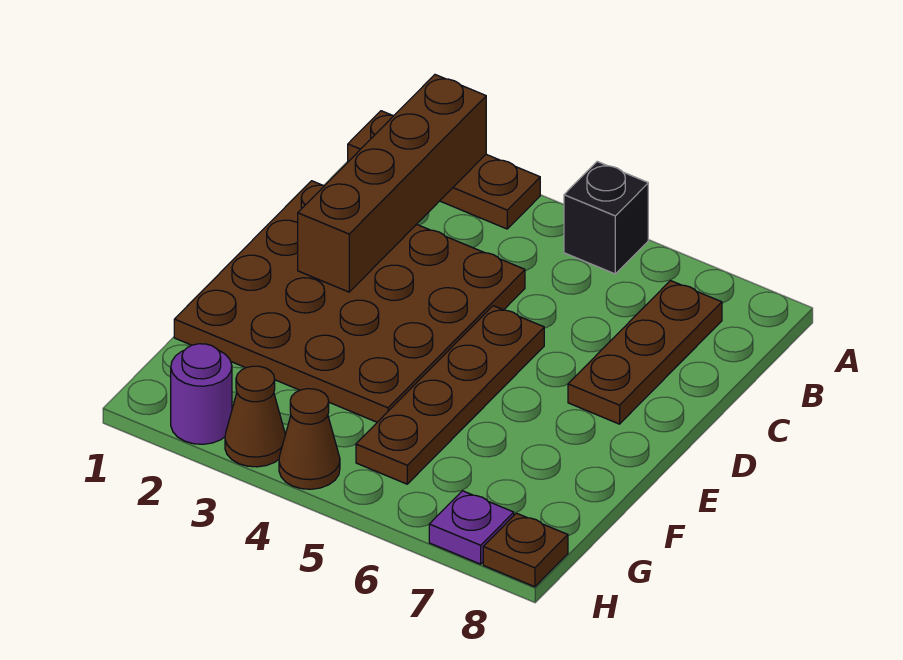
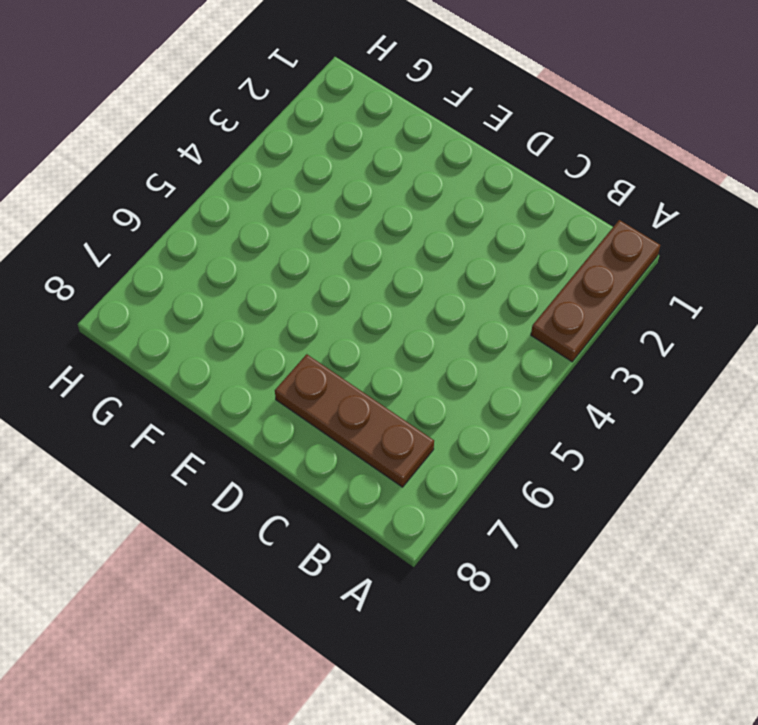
none -> black 1x1 brick [564,162,648,274]
none -> brown 4x4 plate [174,181,525,422]

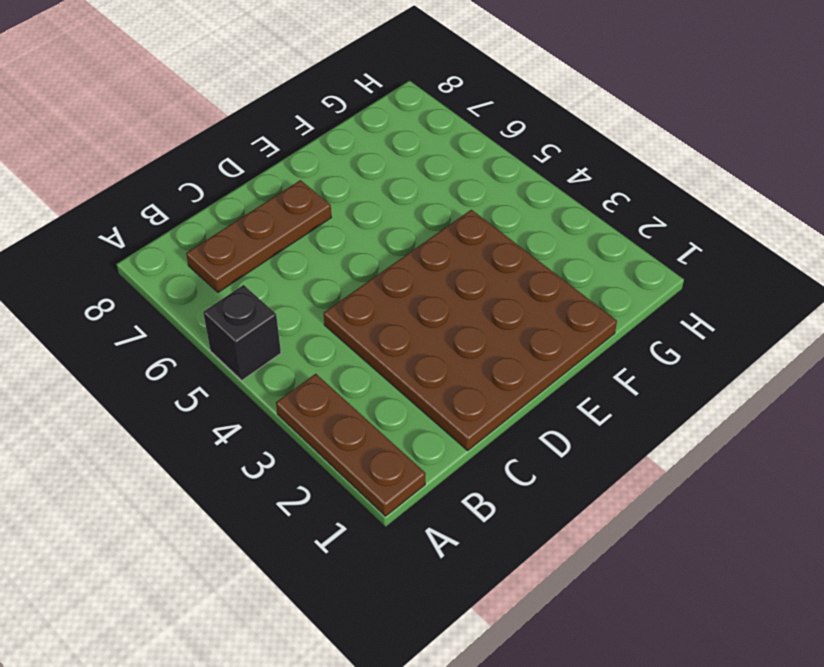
none -> brown 1x4 plate [356,306,544,484]
none -> purple 1x1 round brick [171,344,232,444]

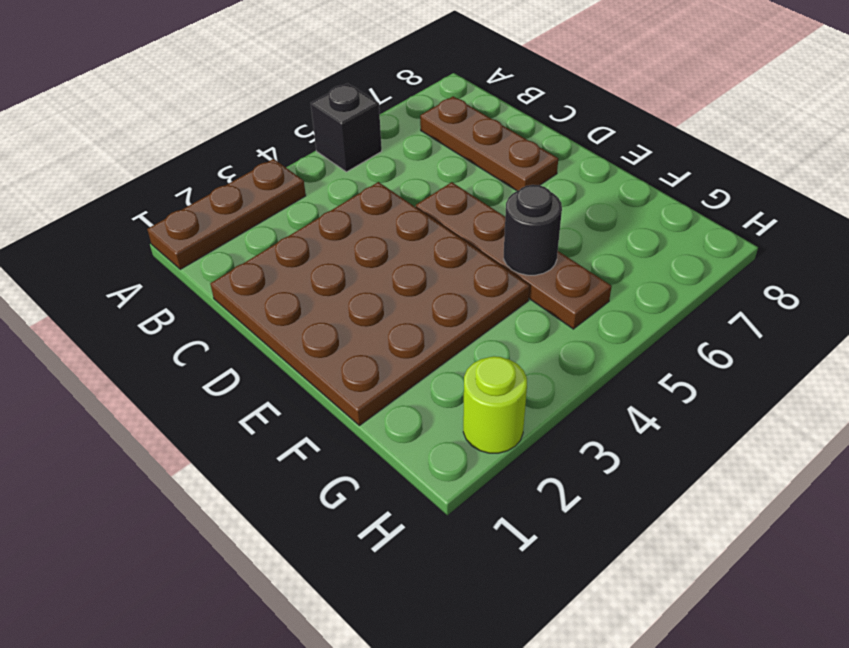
black 1x1 round brick [504,185,562,275] -> none
lime 1x1 round brick [463,356,527,453] -> purple 1x1 round brick [171,344,232,444]
none -> brown 1x1 cone [225,366,285,467]
none -> brown 1x1 cone [279,389,340,489]

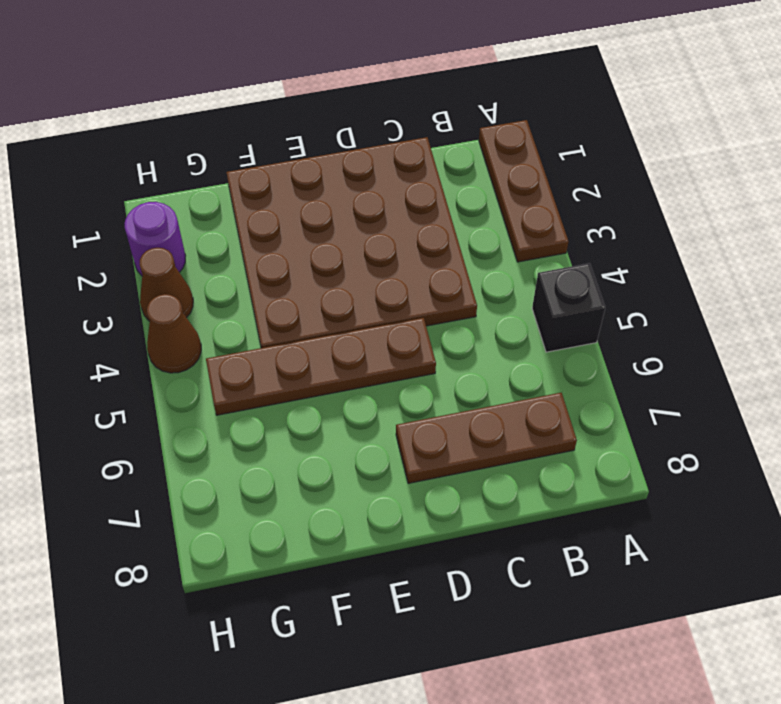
none -> purple 1x1 plate [429,491,514,564]
none -> brown 1x1 plate [483,513,568,587]

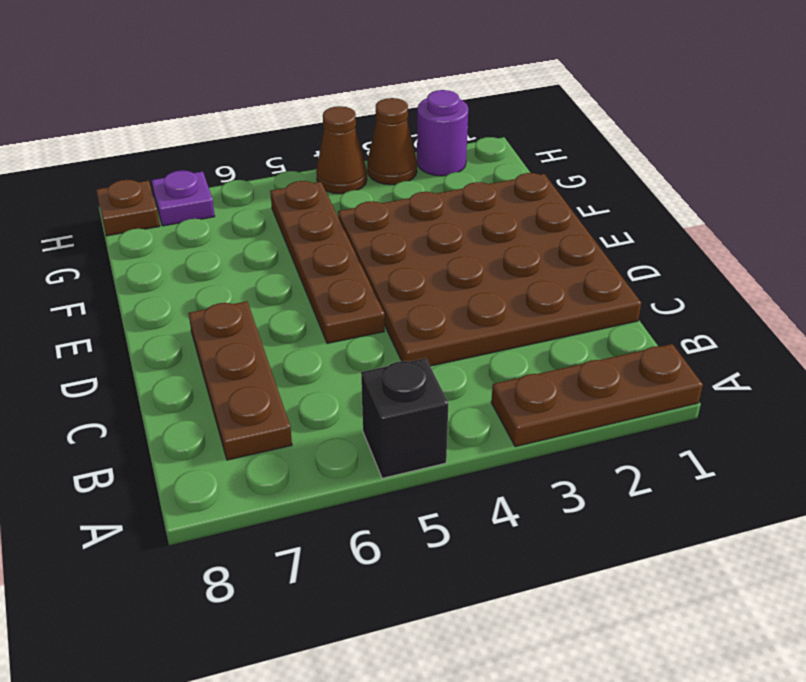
none -> brown 1x4 brick [298,75,486,292]

